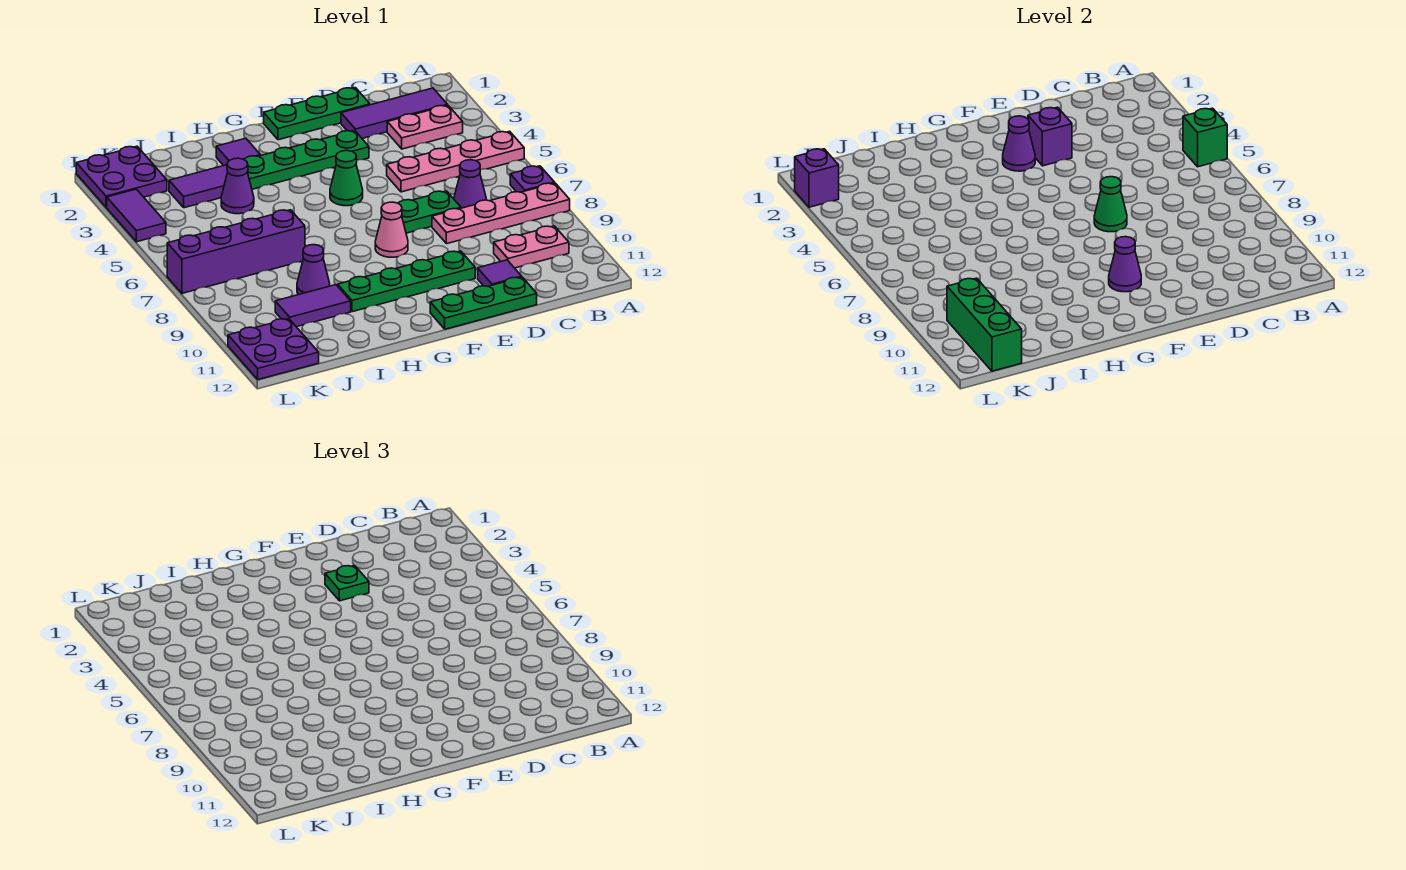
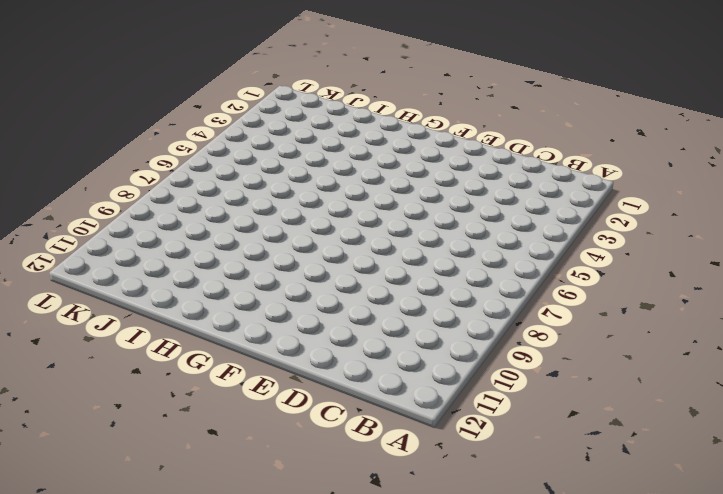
none -> pink 1x4 plate [387,131,524,192]
none -> purple 1x1 plate [510,166,555,192]
none -> pink 1x4 plate [432,183,570,244]
none -> purple 1x3 tile [341,88,448,138]

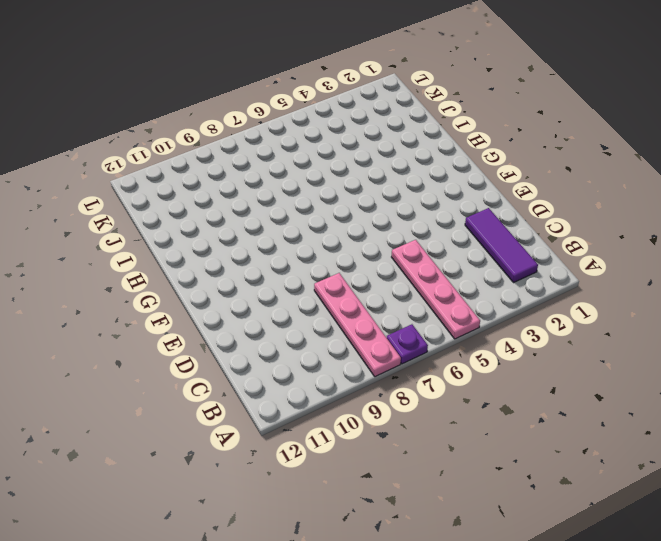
none -> pink 1x2 plate [387,105,463,149]
none -> pink 1x2 plate [494,226,569,268]
none -> purple 1x1 cone [454,160,486,208]
none -> green 1x3 plate [264,88,370,140]

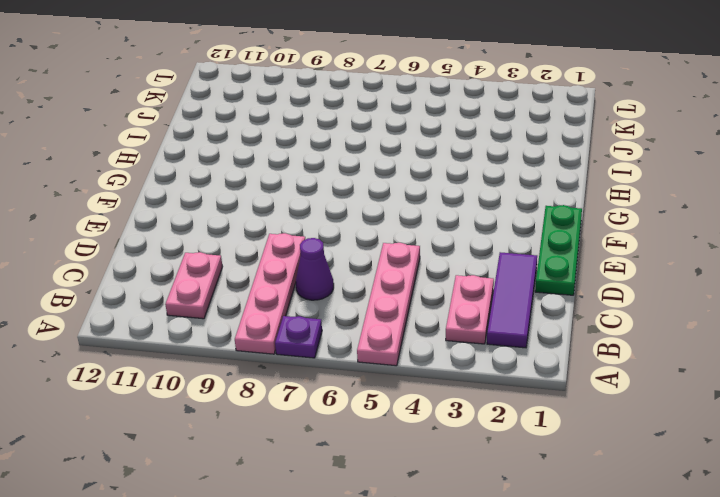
none -> green 1x2 plate [398,191,461,233]
none -> purple 1x1 tile [478,260,522,286]
none -> green 1x3 plate [430,277,537,329]
none -> green 1x4 plate [244,131,369,189]

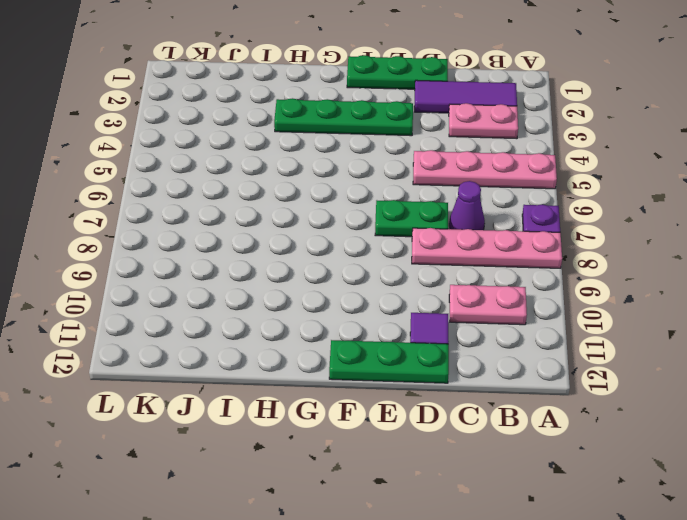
none -> green 1x4 plate [338,251,475,312]
none -> green 1x1 cone [330,150,363,206]
none -> pink 1x1 cone [375,202,408,257]
none -> purple 1x1 tile [216,138,260,166]

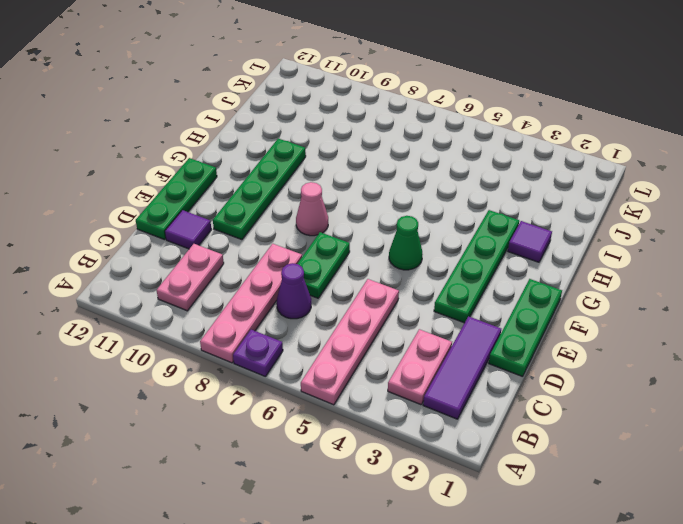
none -> purple 1x2 tile [169,165,228,208]
none -> purple 1x1 cone [221,158,254,214]
none -> purple 1x4 brick [167,210,305,293]
none -> purple 1x1 cone [297,245,330,295]

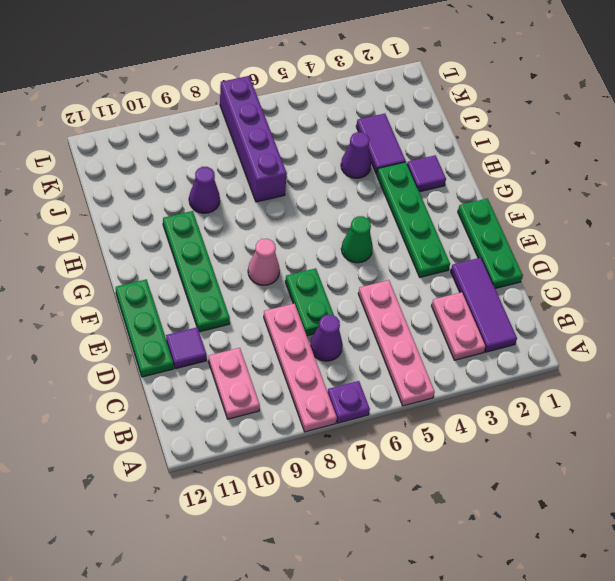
none -> purple 1x2 tile [275,285,351,327]
none -> purple 2x2 plate [76,146,167,207]
none -> purple 2x2 plate [228,319,319,380]
none -> purple 1x2 tile [107,189,166,242]

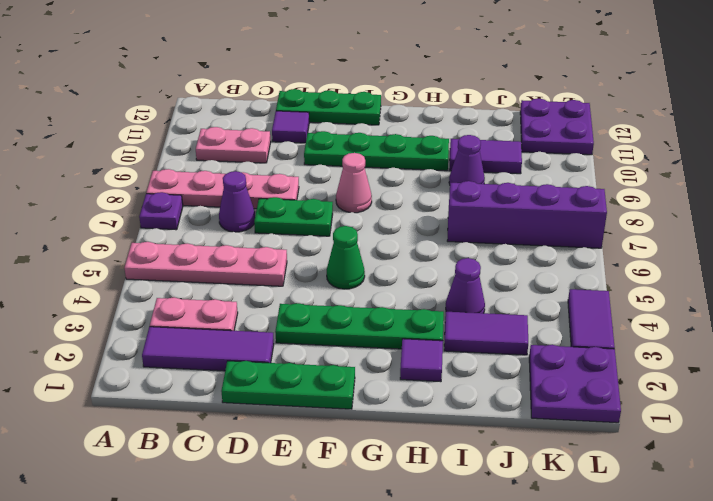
none -> green 1x1 brick [1183,108,1227,167]
none -> purple 1x1 brick [1028,107,1072,166]
none -> green 1x1 cone [1094,177,1127,232]
none -> purple 1x1 cone [1003,116,1035,171]

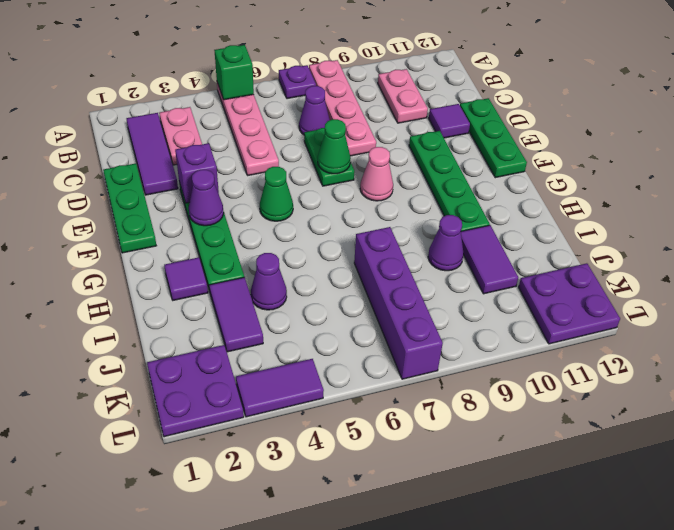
none -> purple 1x1 cone [1109,237,1141,292]
none -> green 1x3 brick [947,278,1022,371]
none -> purple 1x1 brick [795,149,839,207]
none -> green 1x1 plate [325,566,369,601]

